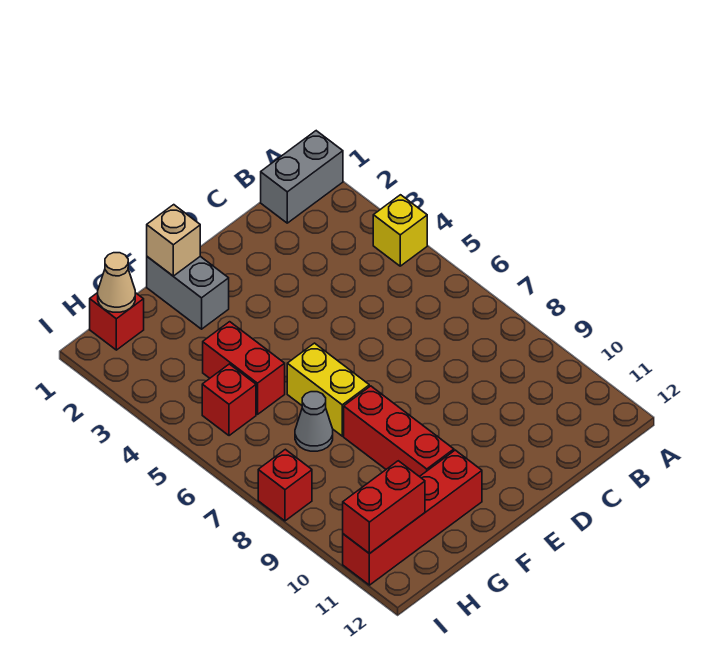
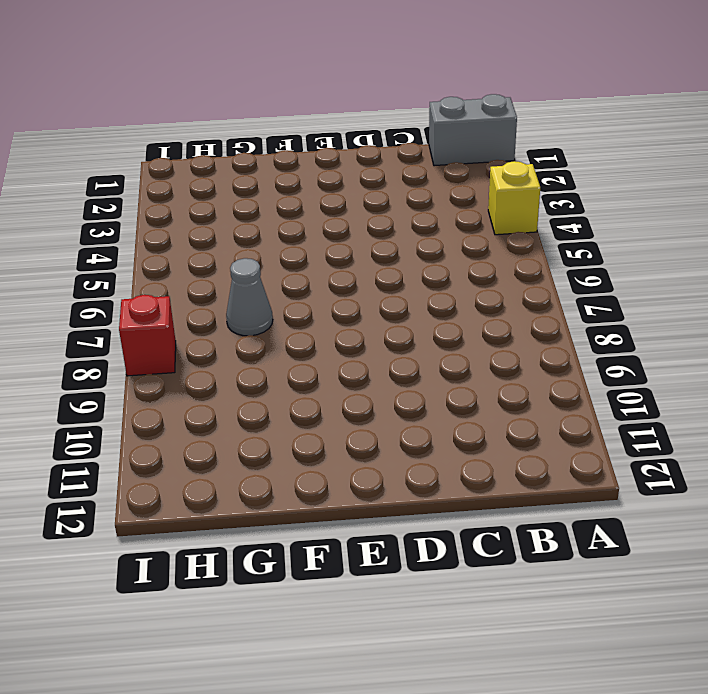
none -> grey 1x2 brick [147,256,229,329]
none -> yellow 1x2 brick [287,343,369,436]
none -> red 1x3 brick [344,386,454,477]

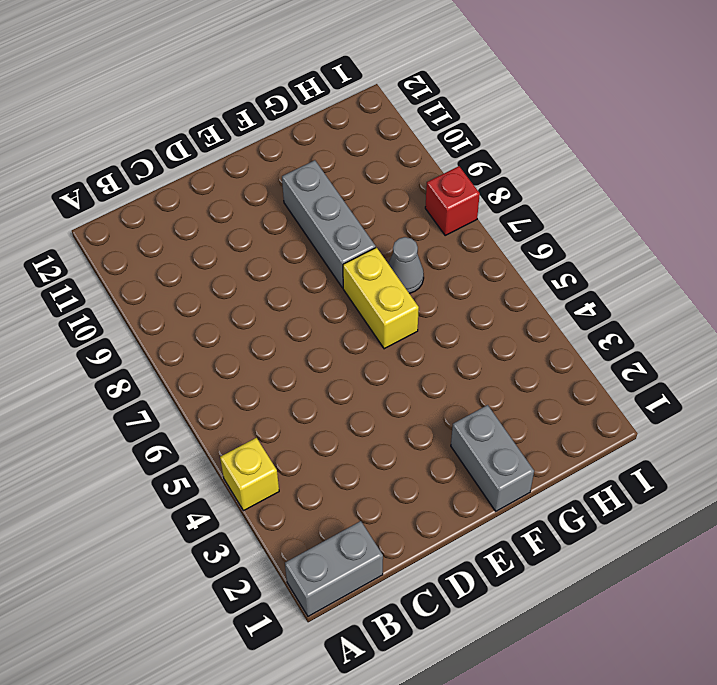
grey 1x3 brick [282,160,376,288] -> red 1x3 brick [344,386,454,477]
none -> red 1x4 brick [343,450,482,585]
none -> red 1x2 brick [203,322,285,414]
none -> red 1x1 brick [90,293,144,350]

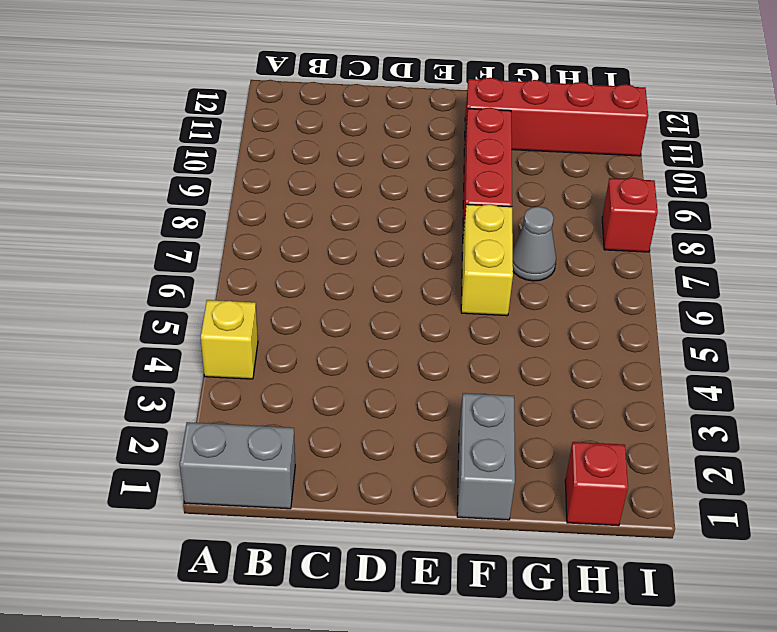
none -> red 1x2 brick [203,322,285,414]
none -> red 1x1 brick [202,364,256,436]
none -> tan 1x1 brick [147,205,200,276]

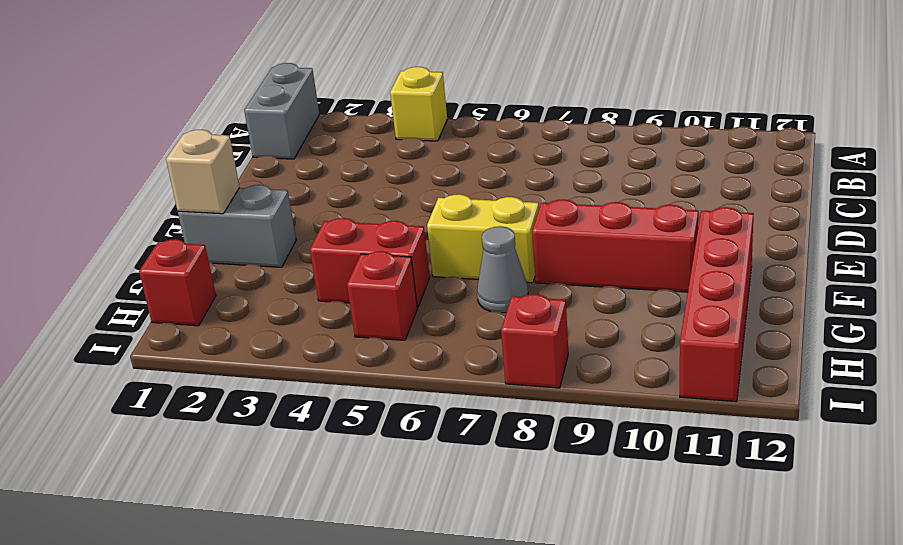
none -> tan 1x1 cone [98,253,135,312]
none -> red 1x2 brick [343,461,425,554]

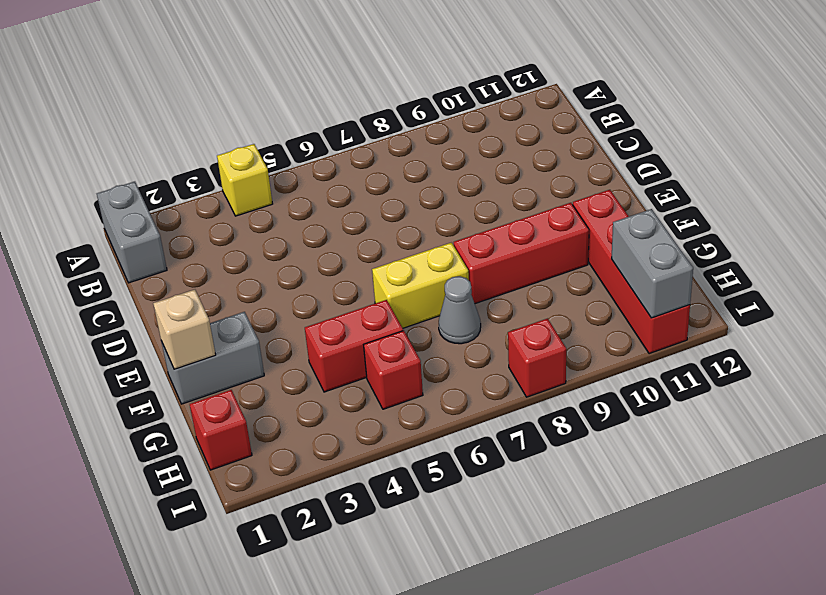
grey 1x2 brick [612,209,693,318] -> red 1x2 brick [343,461,425,554]
none -> tan 1x1 cone [98,253,135,312]

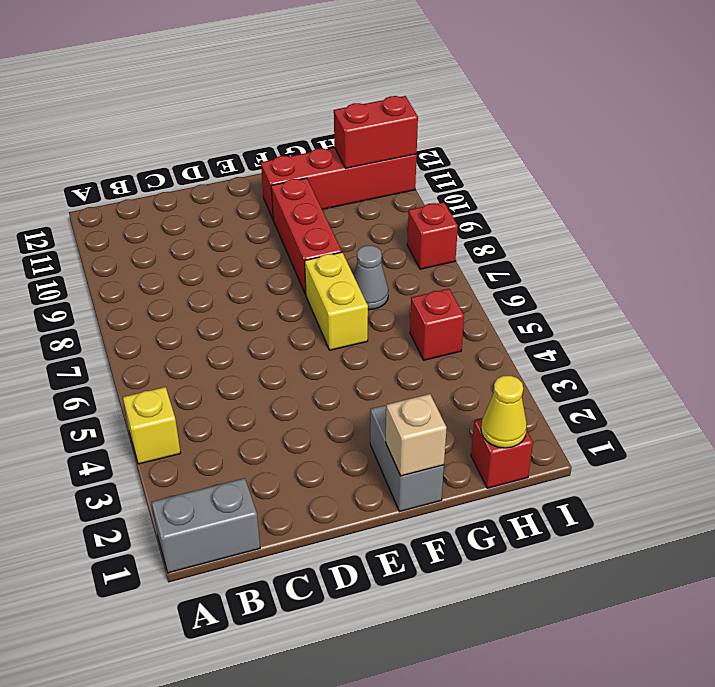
yellow 1x1 cone [481,376,527,448] -> tan 1x1 cone [98,253,135,312]
none -> red 1x2 brick [203,322,285,414]

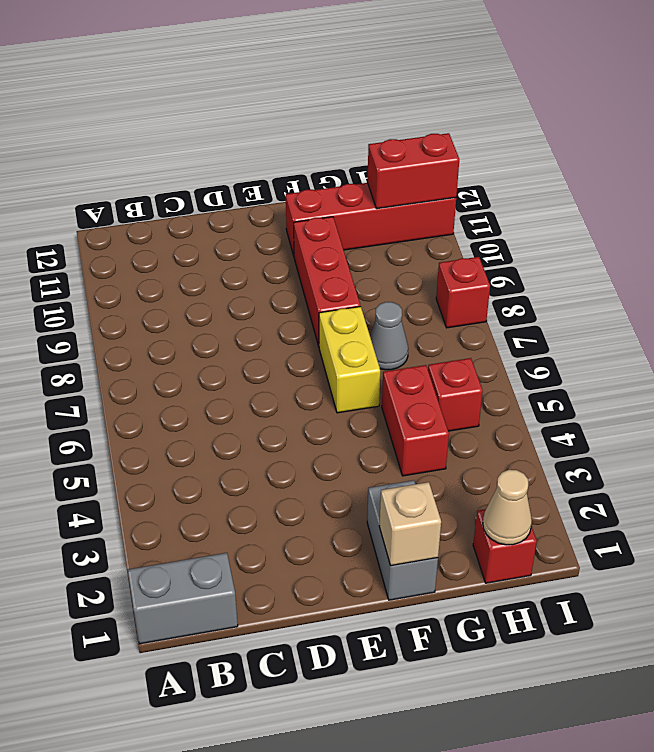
none -> yellow 1x1 brick [373,195,427,266]

